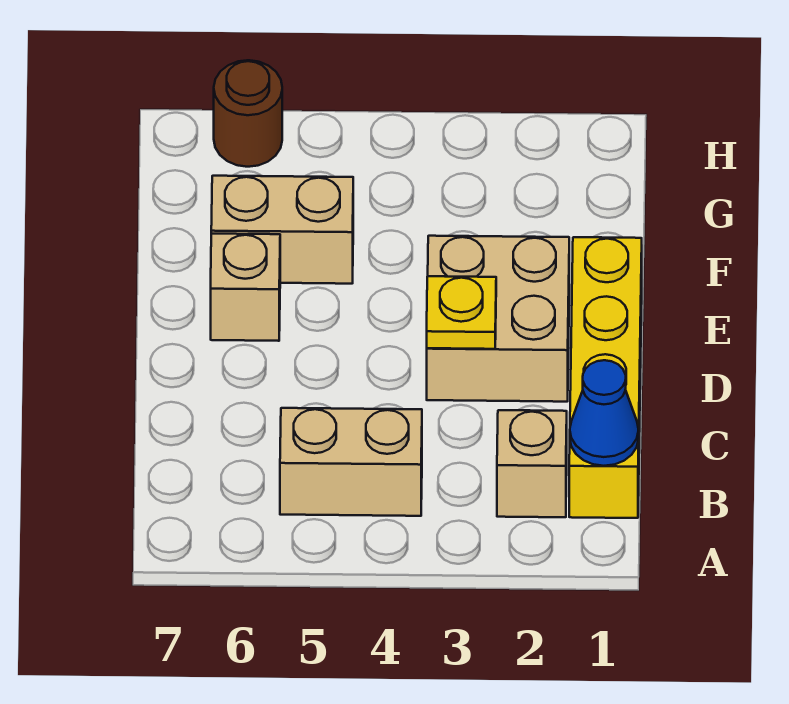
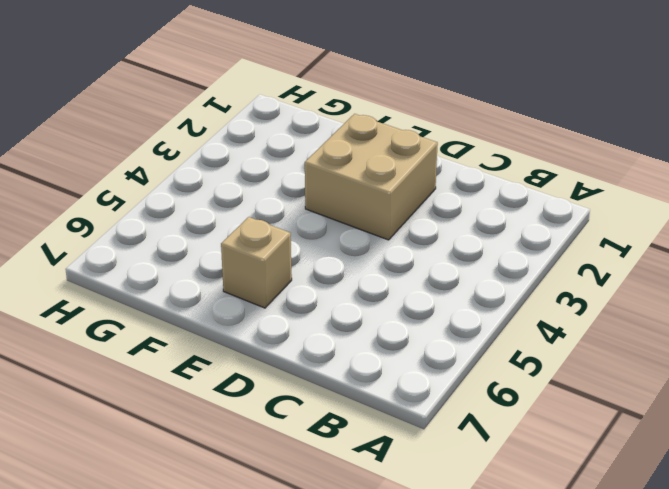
none -> yellow 1x4 brick [569,237,642,518]
none -> tan 1x1 brick [497,410,567,517]

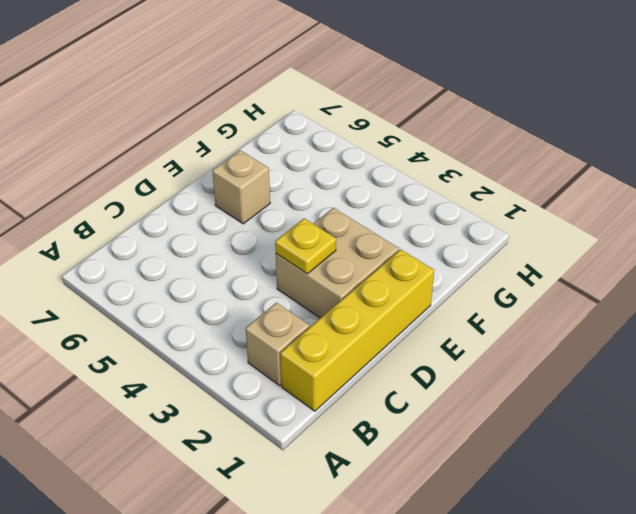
none -> tan 1x2 brick [280,408,422,516]
none -> tan 1x2 brick [211,176,353,284]

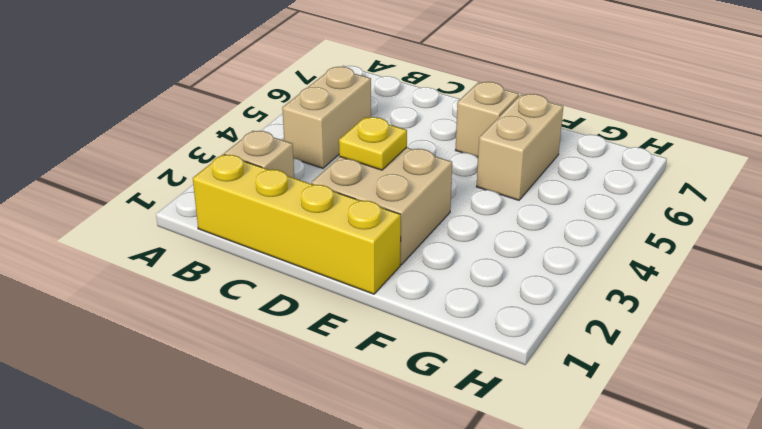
none -> brown 1x1 round brick [214,60,282,167]
none -> blue 1x1 cone [570,360,639,466]

